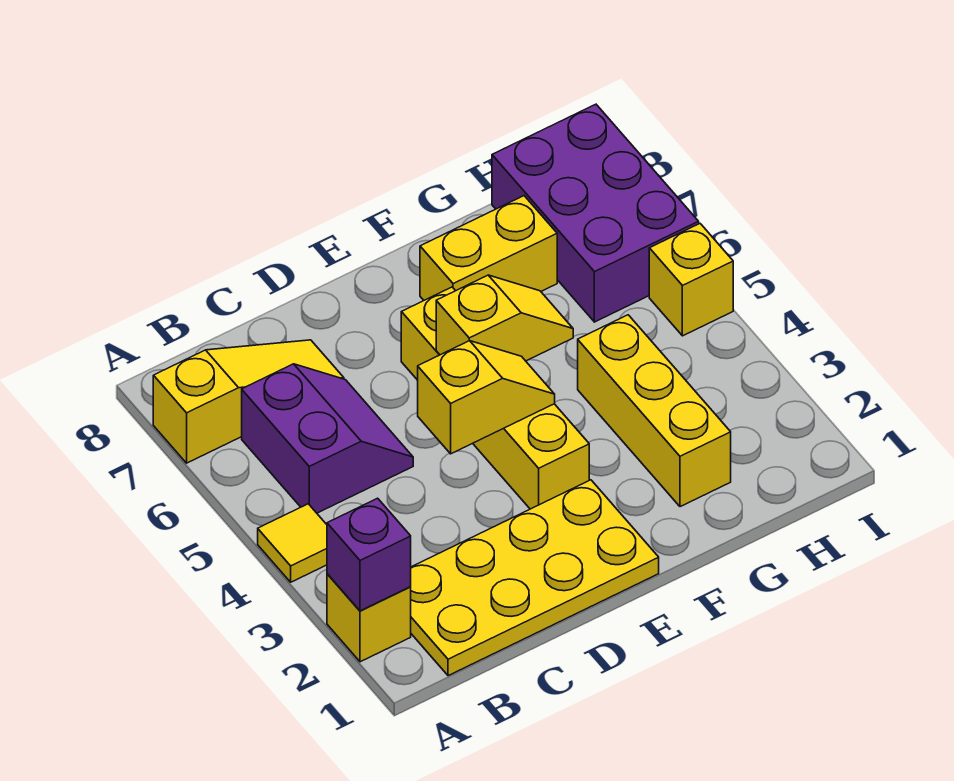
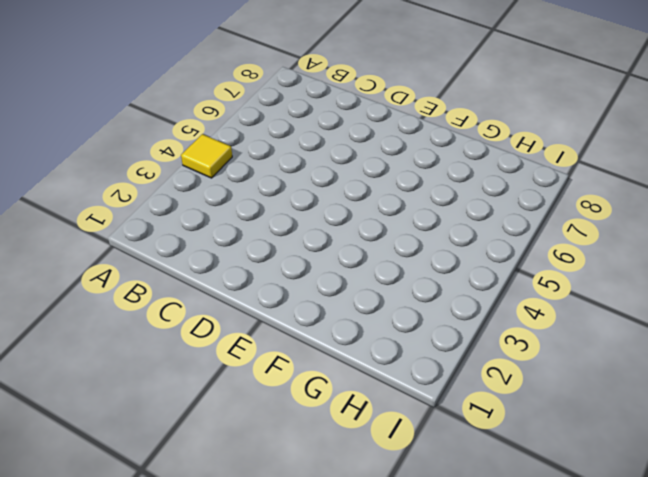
none -> yellow 1x1 brick [327,574,411,662]
none -> yellow 1x3 slope [153,340,344,463]
none -> yellow 2x4 plate [411,480,659,676]

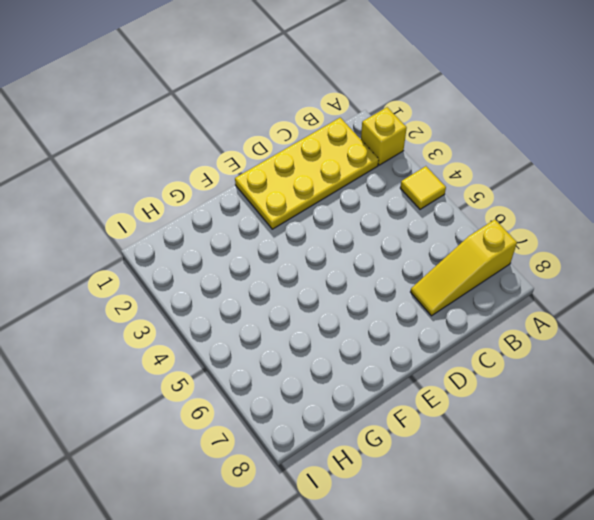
none -> purple 2x2 slope [242,364,413,513]
none -> yellow 1x4 brick [401,287,589,509]
none -> yellow 1x2 brick [420,196,557,300]

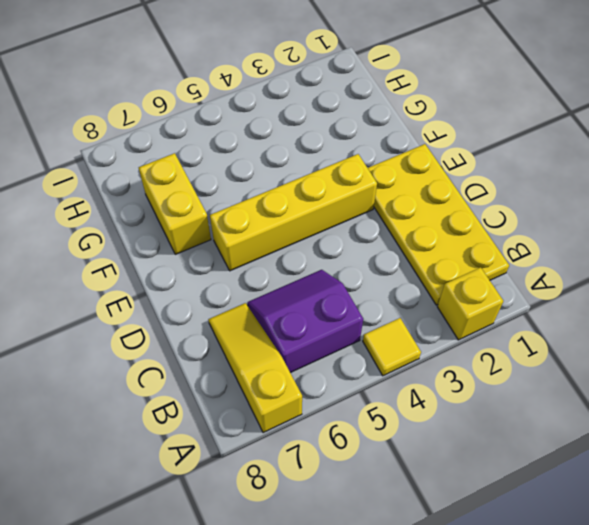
none -> yellow 1x3 brick [578,315,731,507]
none -> purple 2x3 brick [492,104,699,322]
none -> yellow 1x1 brick [649,224,733,336]

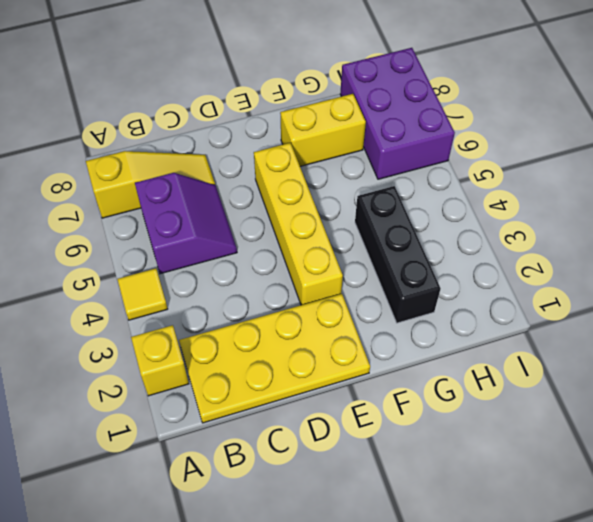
black 1x3 brick [355,186,441,323] -> yellow 1x3 brick [578,315,731,507]
none -> yellow 1x1 brick [649,224,733,336]
none -> purple 1x1 brick [327,498,411,611]
none -> yellow 1x2 slope [418,341,555,454]

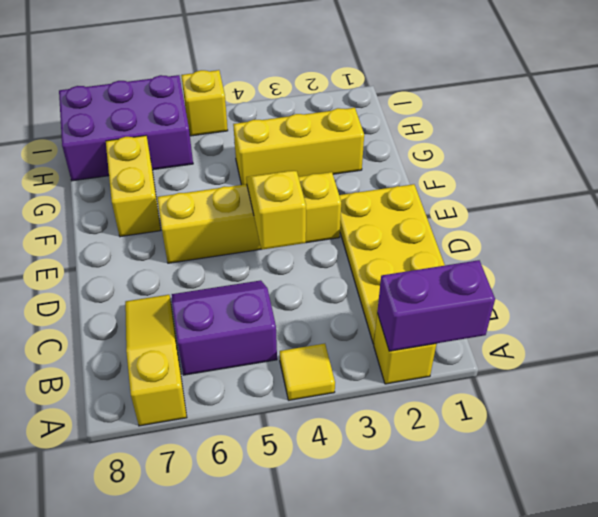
purple 1x2 brick [377,260,495,351] -> purple 1x1 brick [327,498,411,611]
none -> yellow 1x2 slope [436,275,573,361]

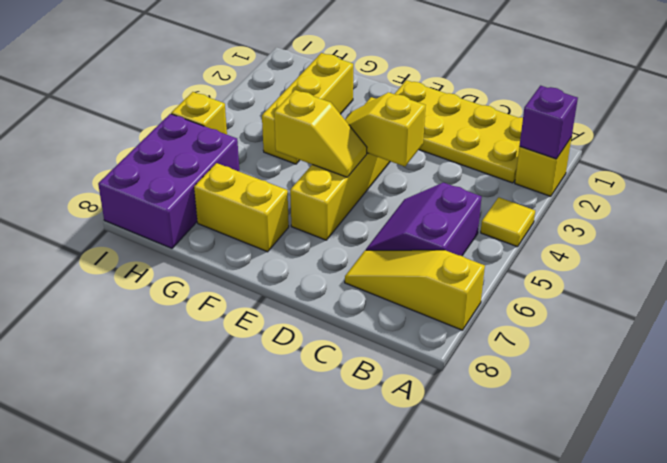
yellow 1x2 slope [274,90,367,177] -> yellow 1x2 slope turned to [436,275,573,361]

